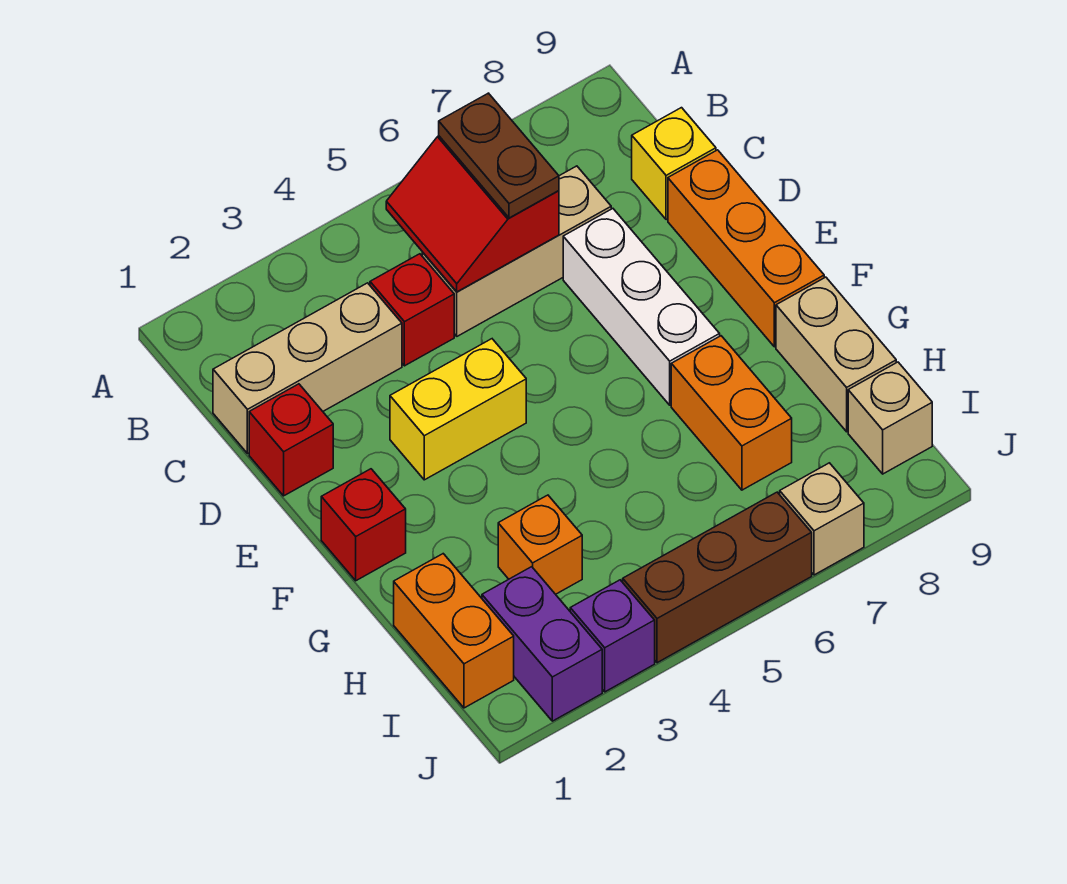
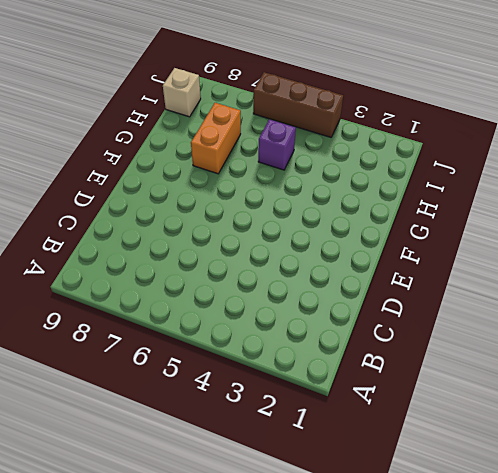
purple 1x1 brick [258,119,296,170] -> purple 1x1 brick moved to [570,580,655,692]
none -> tan 1x3 brick [213,283,402,454]
none -> red 1x1 brick [370,254,454,366]
none -> tan 1x3 brick [422,166,611,336]

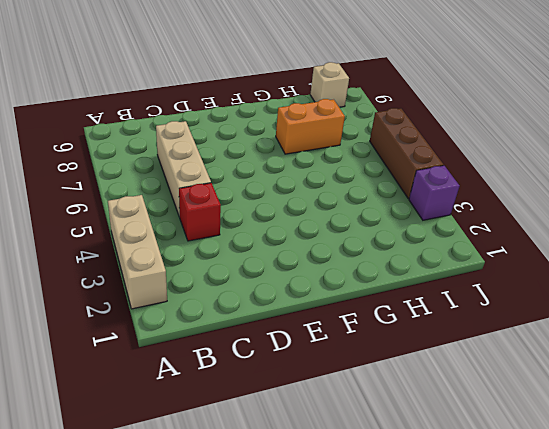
tan 1x3 brick [108,195,167,309] -> tan 1x3 brick moved to [213,283,402,454]
none -> yellow 1x1 brick [632,108,716,220]
none -> red 1x1 brick [249,384,333,496]
none -> white 1x3 brick [563,209,720,405]

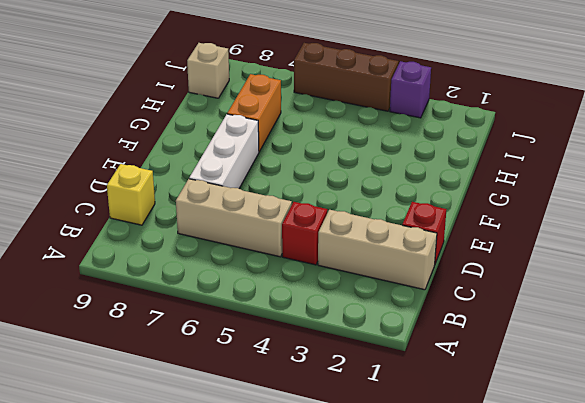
none -> orange 1x3 brick [668,150,824,347]
none -> yellow 1x2 brick [390,339,526,480]
none -> red 1x1 brick [321,469,406,581]

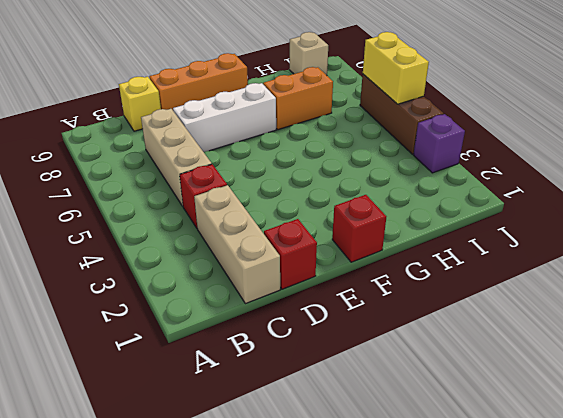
yellow 1x2 brick [363,32,429,104] -> yellow 1x2 brick moved to [390,339,526,480]
none -> tan 1x2 brick [776,277,896,432]
none -> orange 1x2 brick [394,554,514,708]
none -> orange 1x1 brick [498,495,582,594]

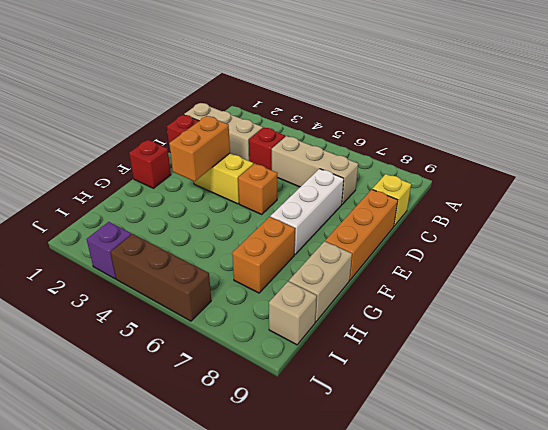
orange 1x2 brick [169,116,230,181] -> orange 1x2 brick moved to [394,554,514,708]
orange 1x1 brick [238,163,277,214] -> orange 1x1 brick moved to [498,495,582,594]
none -> purple 1x2 brick [482,567,602,721]
none -> tan 1x1 brick [780,463,864,575]
none -> red 2x2 slope [386,136,559,292]

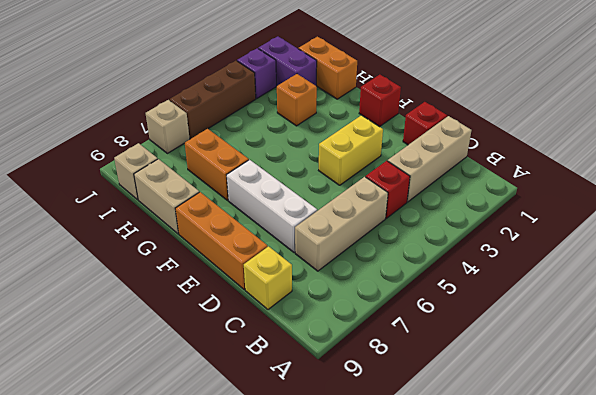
none -> red 2x2 slope [386,136,559,292]
none -> brown 1x2 plate [439,93,559,218]

